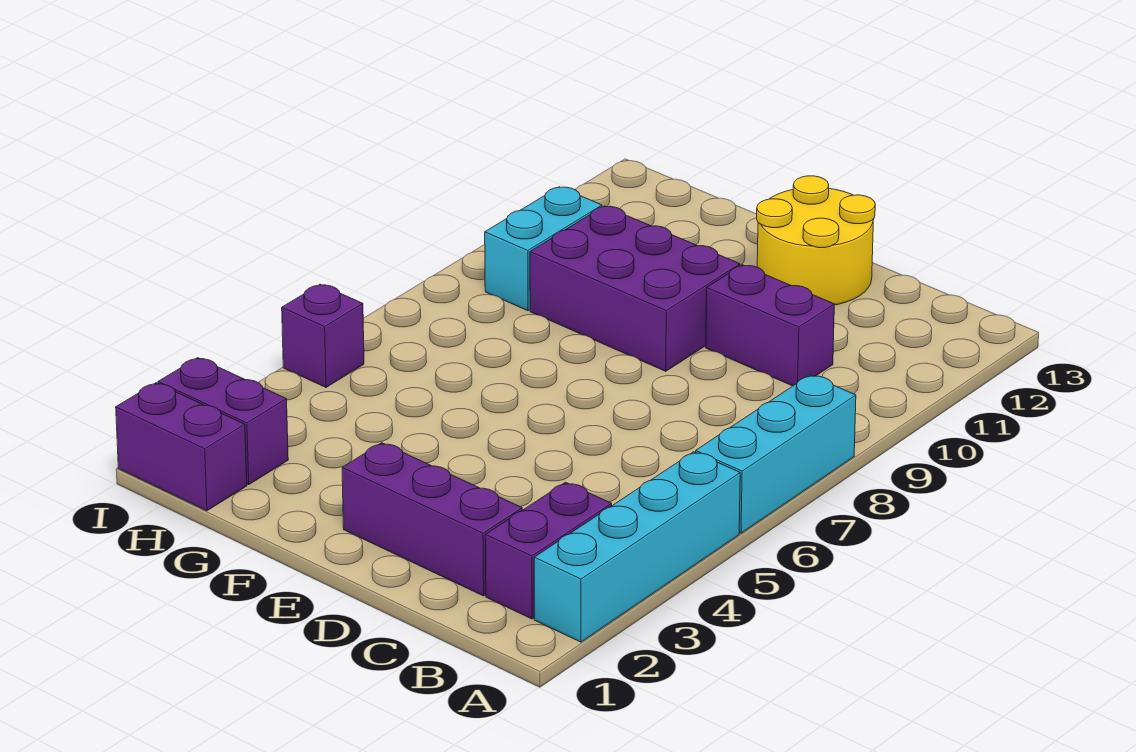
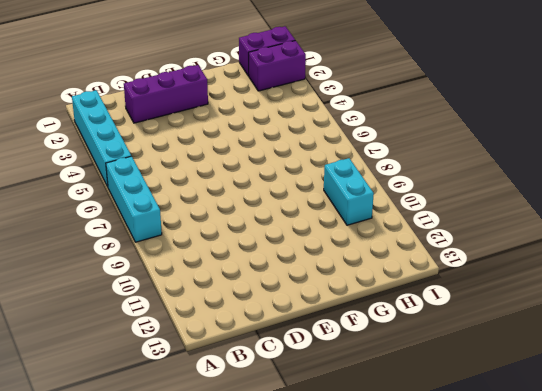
none -> purple 1x2 brick [485,482,612,619]
none -> purple 1x2 brick [706,265,834,386]

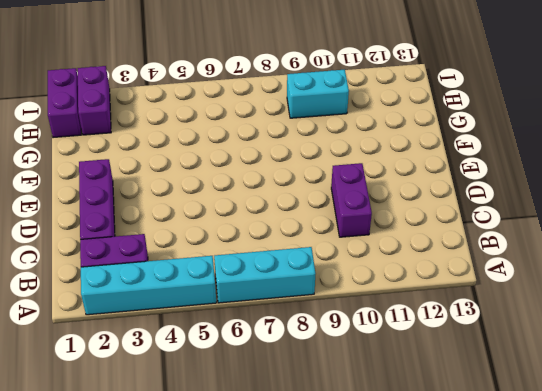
none -> yellow 2x2 round brick [757,176,875,305]
none -> purple 2x3 brick [530,206,740,371]

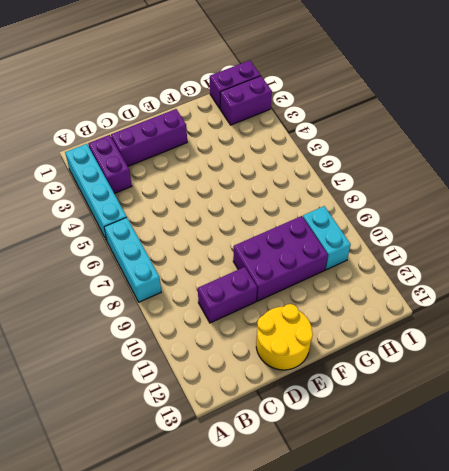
none -> purple 1x1 brick [282,284,364,387]

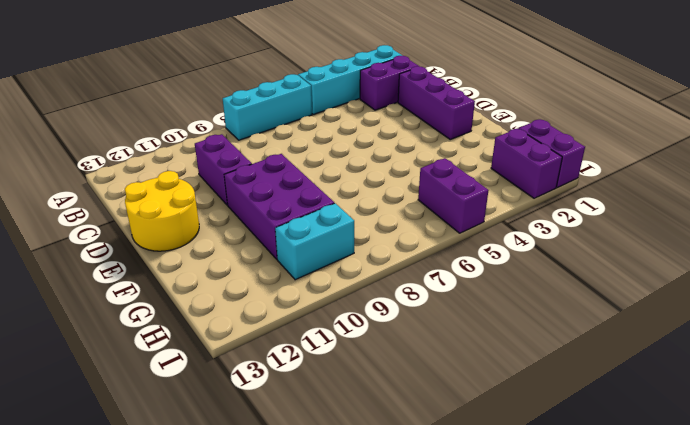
purple 1x2 brick [418,158,489,233] -> purple 1x1 brick [282,284,364,387]

